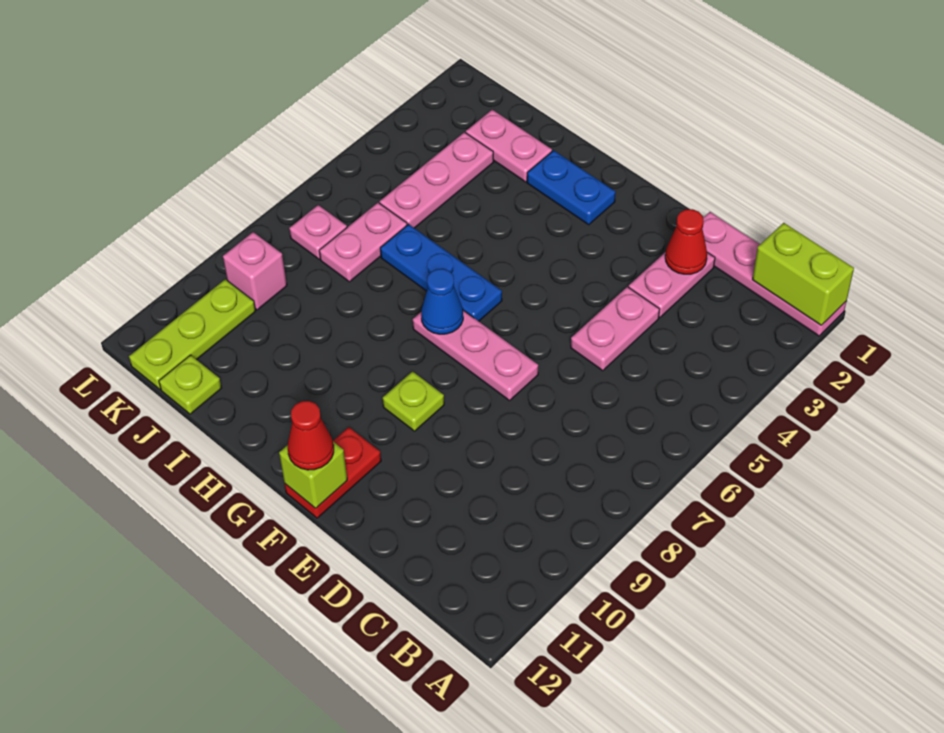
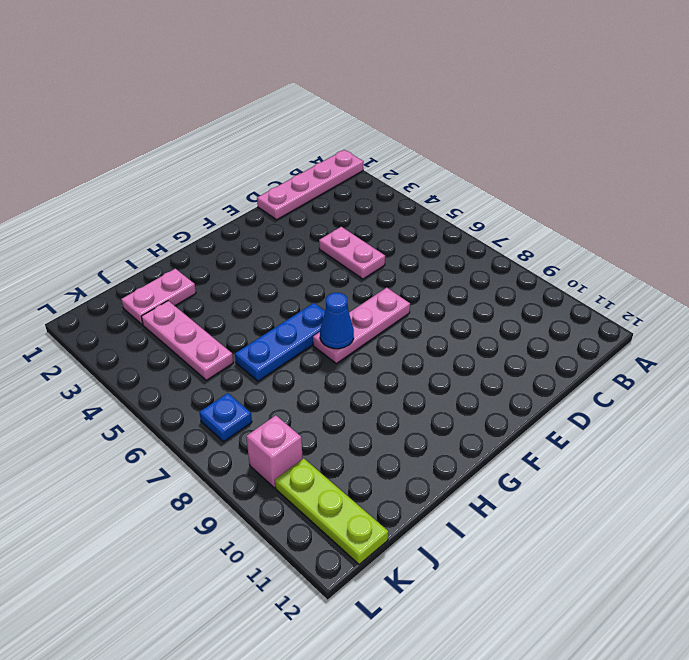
blue 1x1 plate [199,393,252,442] -> pink 1x1 plate [289,205,347,259]
none -> pink 1x2 plate [629,252,715,318]
none -> lime 1x1 plate [383,372,444,431]
none -> red 1x2 plate [285,427,381,518]

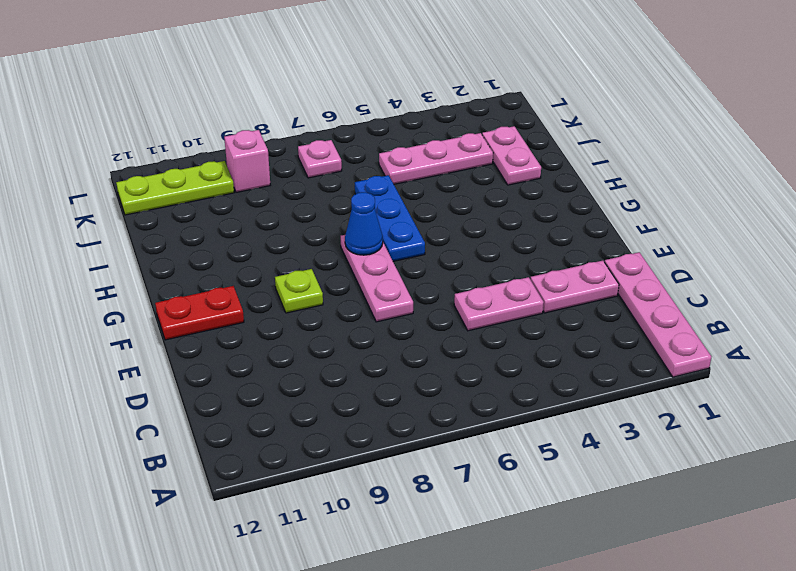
none -> blue 1x2 plate [527,150,615,225]
none -> pink 1x2 plate [319,203,407,282]
none -> lime 1x1 plate [159,355,222,414]

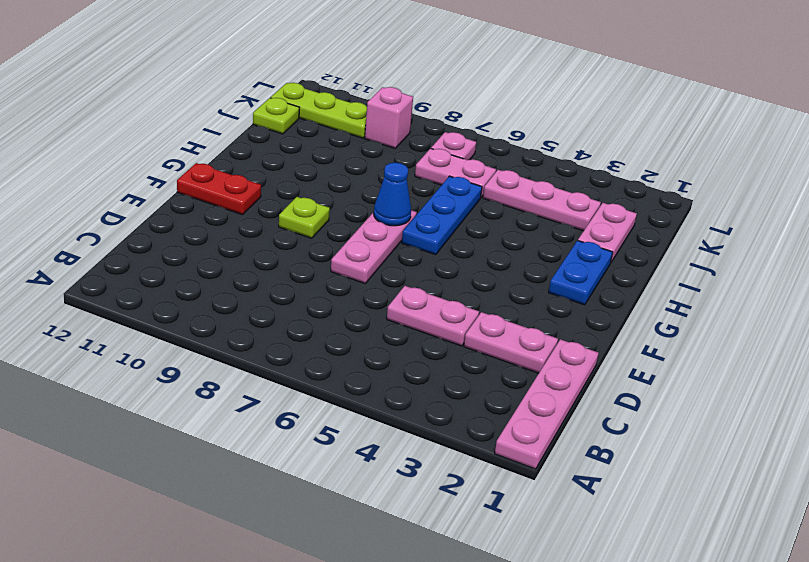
none -> lime 1x2 brick [752,223,854,325]
none -> red 1x1 cone [665,209,707,274]
none -> lime 1x1 brick [279,442,347,508]

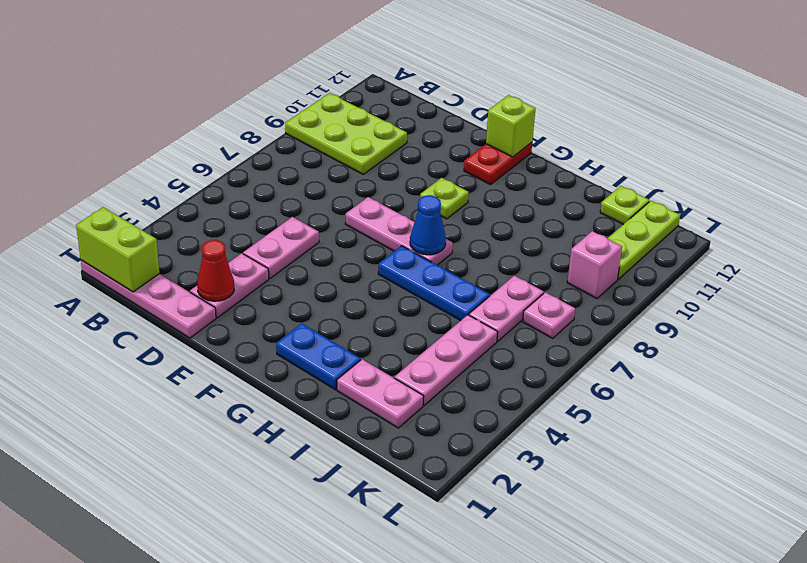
lime 2x3 plate [285,93,407,174] -> none
none -> red 1x1 cone [288,401,334,470]

